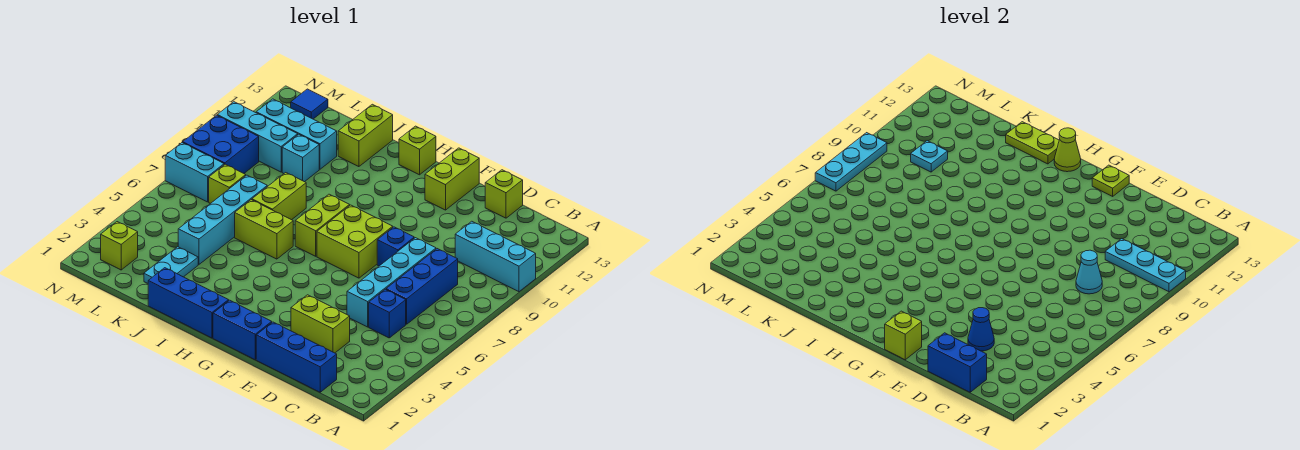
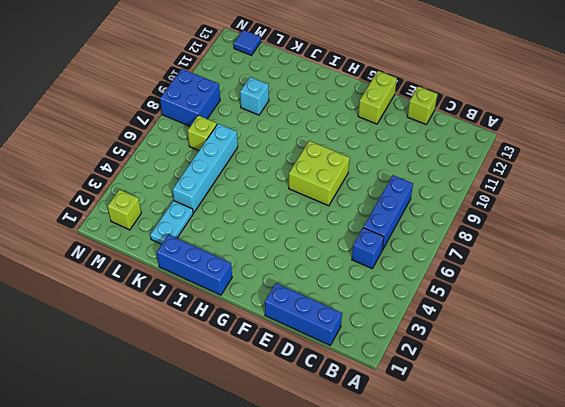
none -> cyan 1x3 brick [455,221,536,292]
none -> lime 1x2 brick [291,295,350,353]
none -> cyan 1x4 brick [347,238,436,327]
none -> blue 1x1 brick [377,227,414,266]

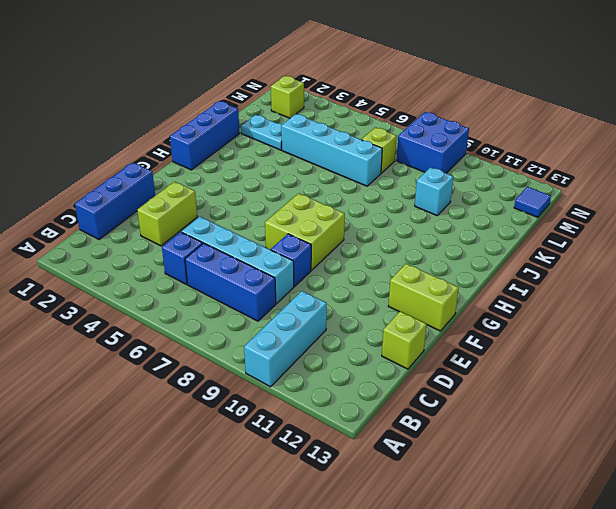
none -> blue 1x2 brick [213,300,272,360]
none -> lime 1x2 brick [295,194,350,256]
none -> lime 1x1 brick [399,126,436,175]
none -> lime 1x2 brick [235,200,293,259]

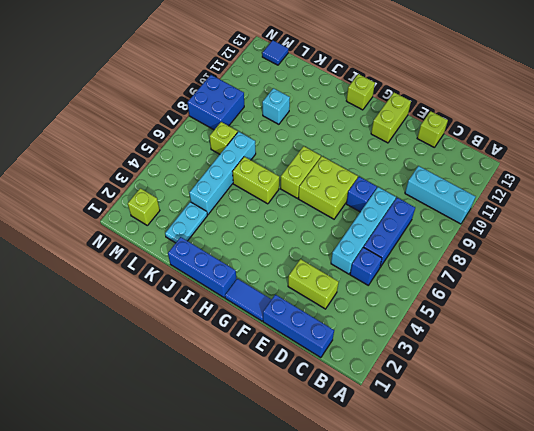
blue 1x2 tile [225,279,272,321] -> blue 1x2 brick [213,300,272,360]
none -> lime 1x2 brick [252,173,306,220]
none -> lime 1x2 brick [338,104,393,167]
none -> cyan 1x3 brick [256,99,337,169]
none -> cyan 1x3 brick [217,102,298,172]

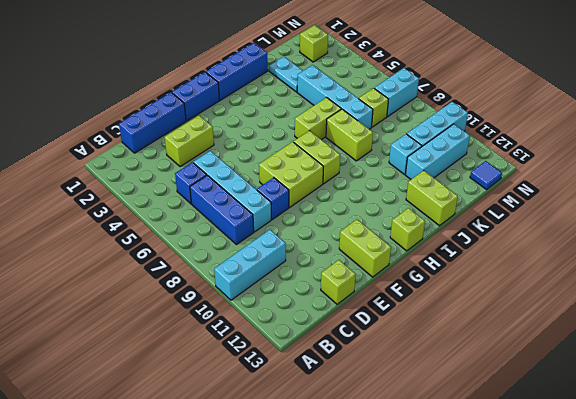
none -> blue 2x2 brick [183,115,259,173]
none -> cyan 1x3 plate [1105,239,1186,292]
none -> blue 1x2 brick [928,333,987,392]
none -> cyan 1x1 cone [1076,250,1102,294]

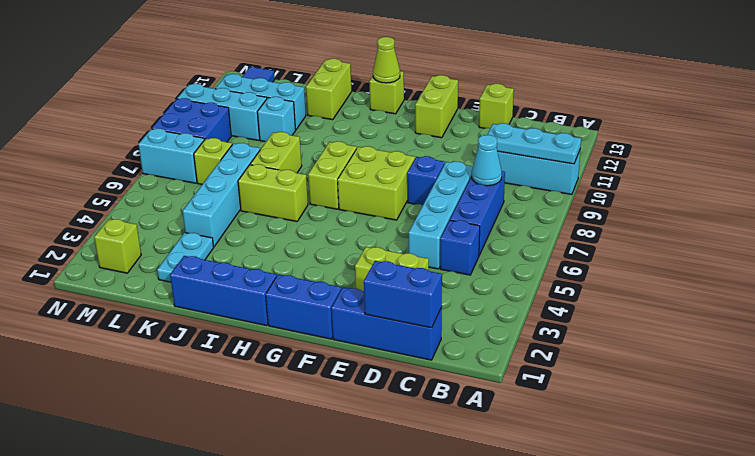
none -> blue 1x1 cone [968,308,994,351]
none -> lime 1x1 brick [885,311,922,360]
none -> lime 1x1 plate [1092,165,1129,196]
none -> lime 1x2 plate [1006,122,1059,164]

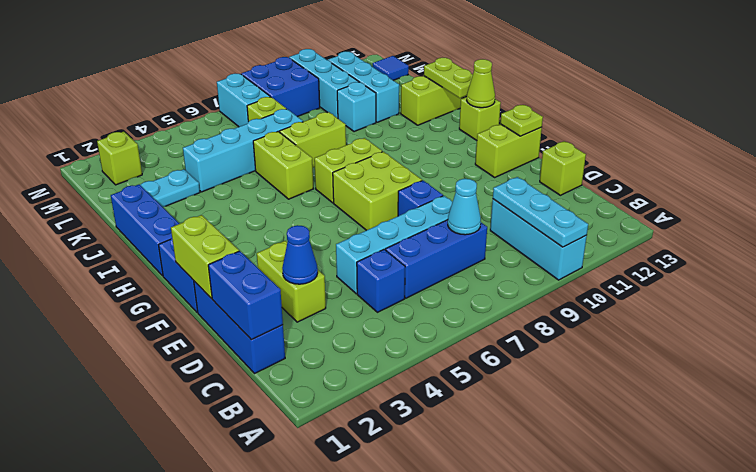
lime 1x2 brick [171,215,239,298] -> lime 1x1 brick [885,311,922,360]
none -> cyan 1x1 plate [911,141,948,172]
none -> cyan 1x3 plate [815,133,887,191]

